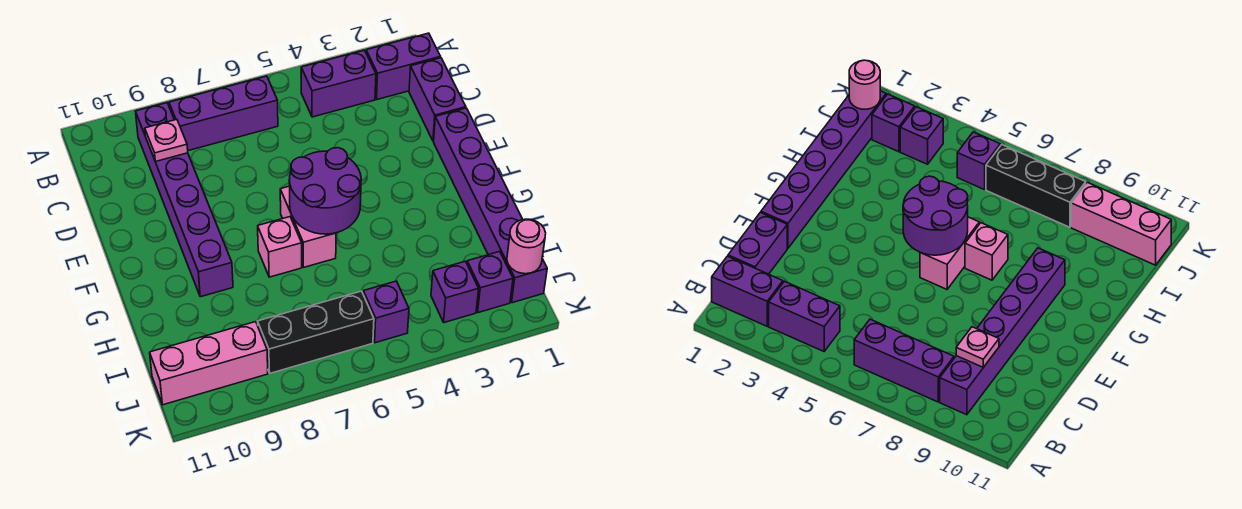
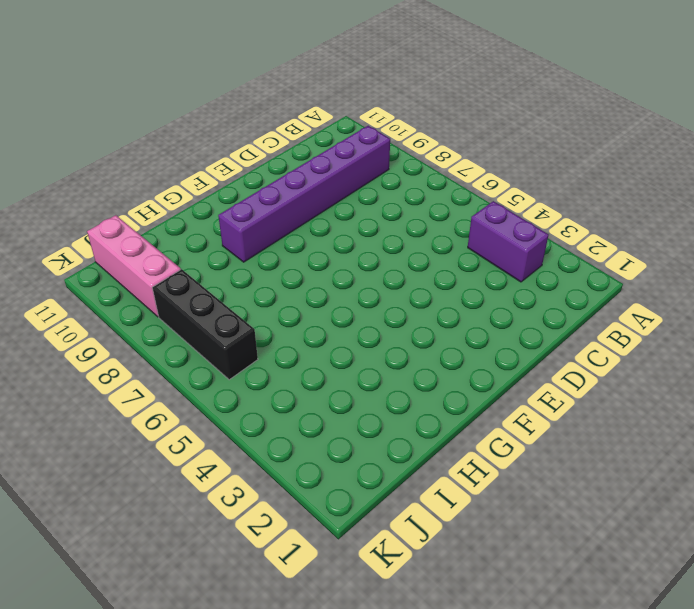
none -> purple 1x2 brick [366,33,441,99]
none -> purple 1x3 brick [169,76,278,151]
none -> purple 1x2 brick [409,58,466,141]

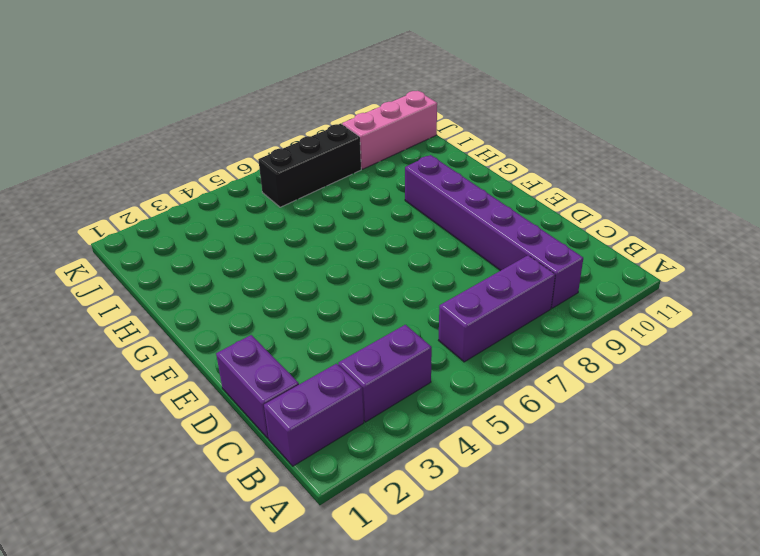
none -> purple 1x6 brick [434,108,547,303]
none -> pink 1x2 brick [280,186,336,267]
none -> pink 1x1 brick [258,217,302,277]

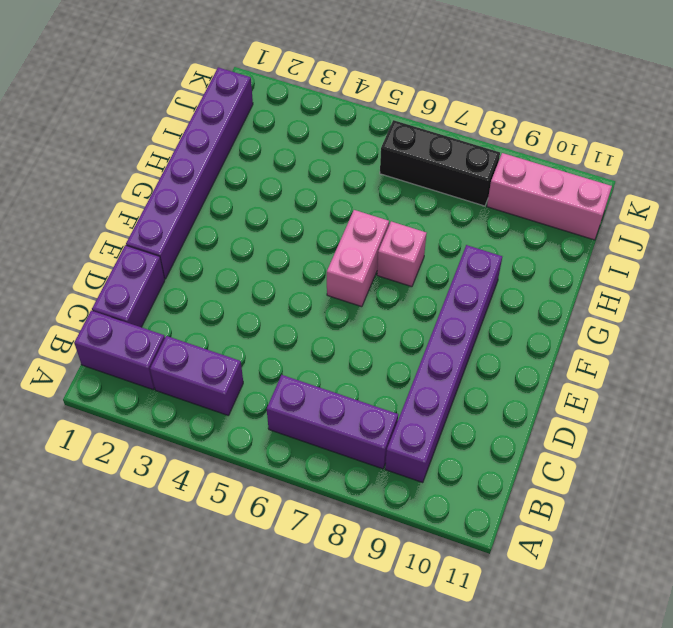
none -> purple 1x1 brick [467,251,513,313]
none -> purple 1x1 brick [431,261,479,322]
none -> purple 1x1 brick [363,281,409,343]

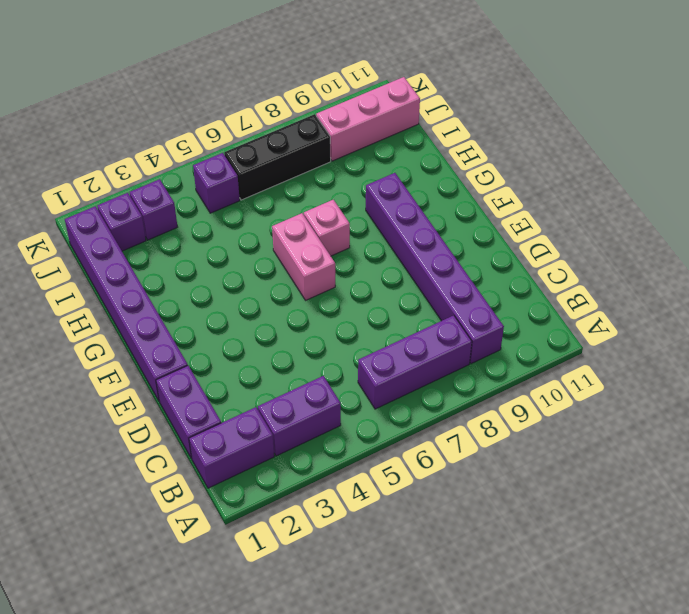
none -> pink 1x1 plate [145,119,188,162]
none -> purple 2x2 round brick [289,148,361,234]
none -> pink 1x1 round brick [507,219,546,274]

